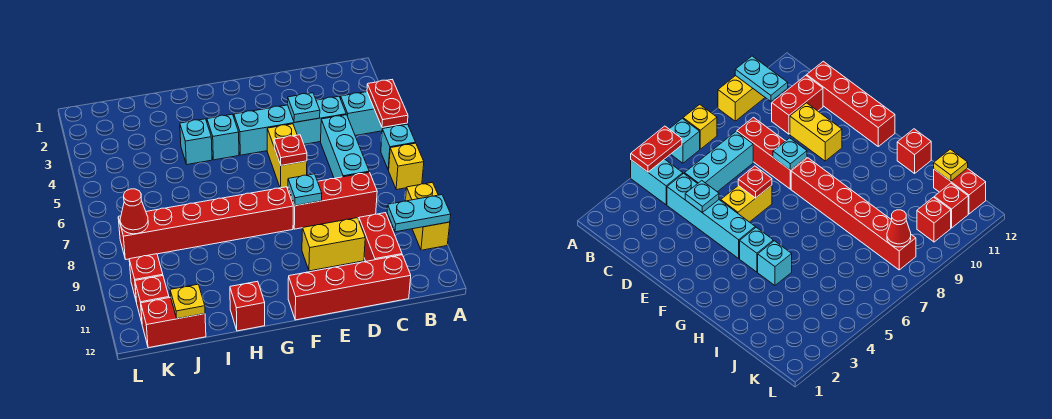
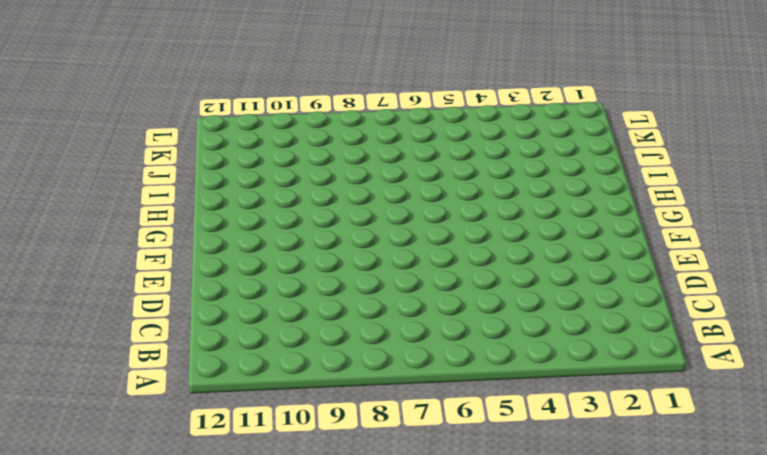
none -> cyan 1x2 brick [341,92,398,136]
none -> cyan 1x1 brick [381,124,416,170]
none -> yellow 1x1 brick [389,143,424,190]

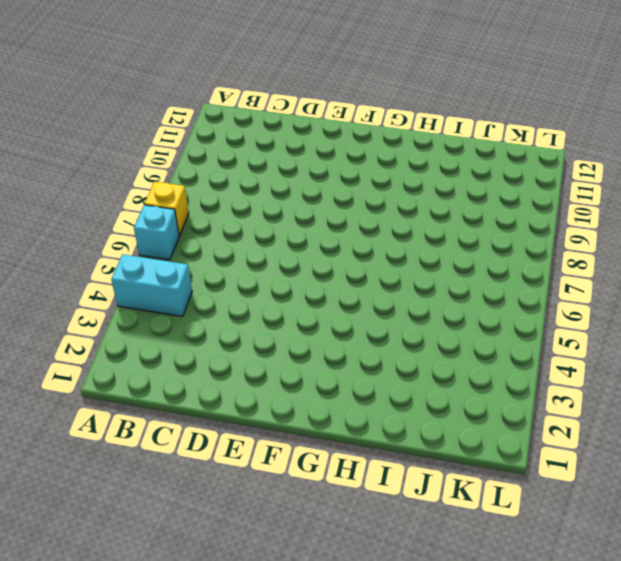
none -> yellow 1x2 brick [406,182,450,250]
none -> cyan 1x4 brick [234,96,346,155]
none -> cyan 1x3 brick [321,115,369,178]

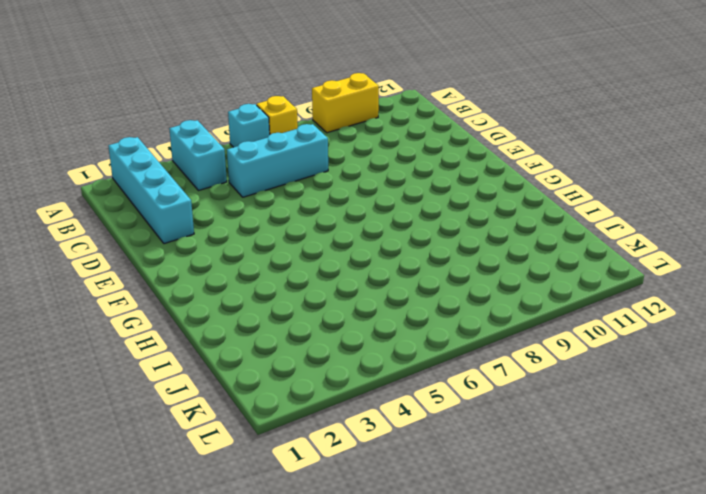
cyan 1x4 brick [108,137,194,244] -> cyan 1x4 brick moved to [234,96,346,155]
none -> red 1x3 brick [288,172,377,229]
none -> red 1x2 brick [359,213,402,261]
none -> red 1x4 brick [288,255,411,320]

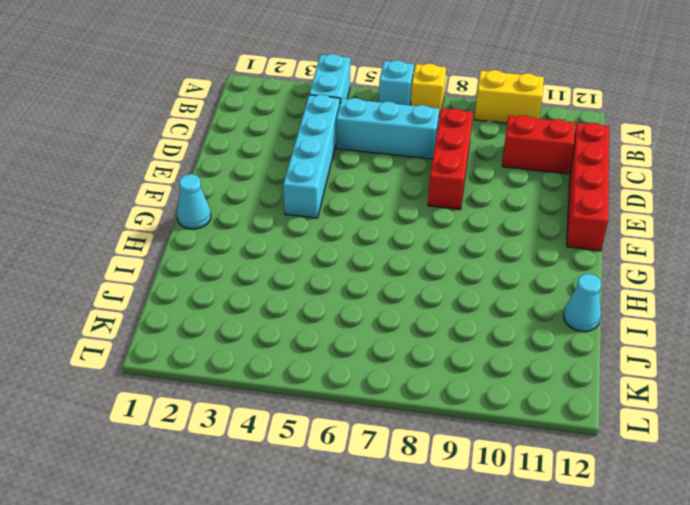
cyan 1x1 cone [177,174,211,229] -> none
cyan 1x1 cone [564,274,601,332] -> none
none -> yellow 1x2 brick [302,218,365,271]
none -> yellow 1x2 brick [267,124,307,188]
none -> red 1x6 brick [118,187,293,259]

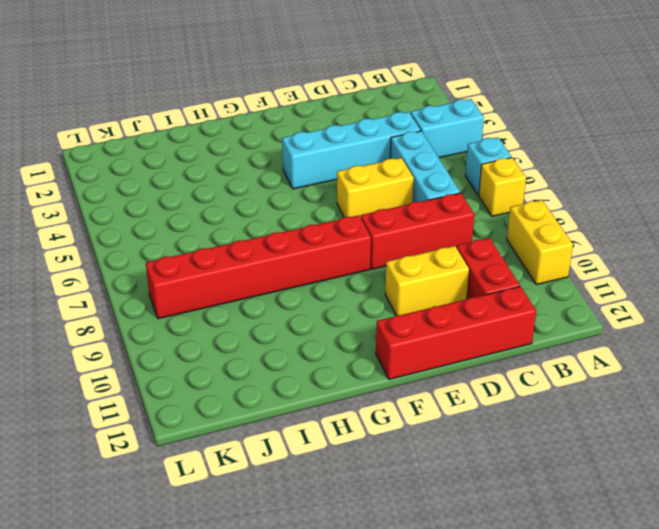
yellow 1x2 brick [337,158,414,218] -> yellow 1x2 brick turned to [267,124,307,188]
none -> cyan 1x1 brick [207,114,239,160]
none -> cyan 1x1 brick [180,119,212,164]
none -> red 1x1 brick [230,281,265,331]

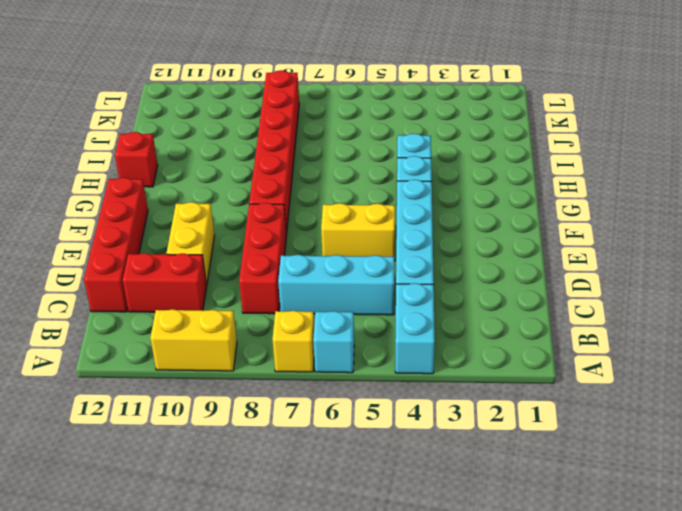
none -> red 1x2 brick [141,297,206,348]
none -> red 1x1 brick [129,254,163,302]
none -> red 1x1 brick [135,276,169,322]

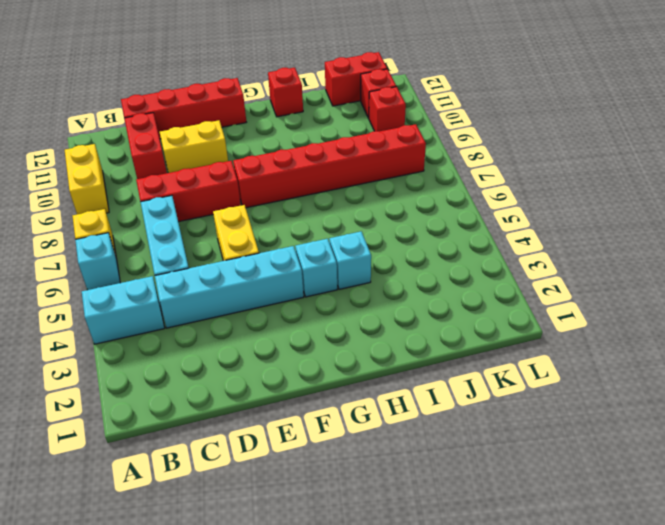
none -> red 1x2 plate [367,80,408,127]
none -> cyan 1x2 plate [387,195,451,232]
none -> cyan 1x1 plate [288,93,320,122]

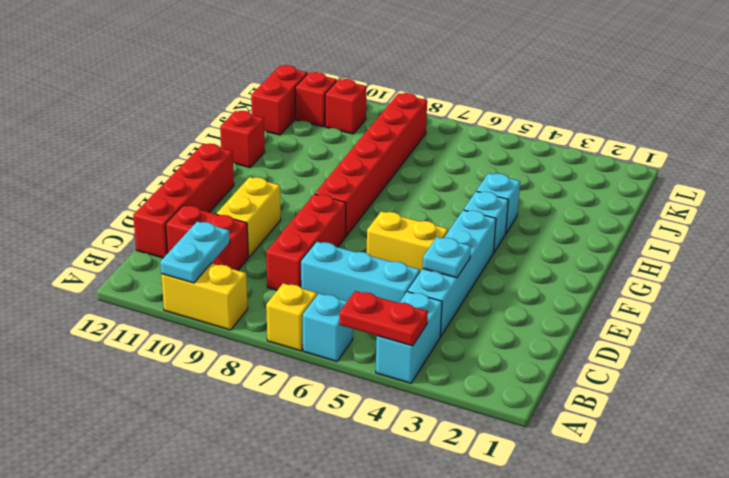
none -> red 1x1 plate [274,135,307,165]
none -> cyan 1x1 plate [288,174,322,206]
none -> yellow 1x1 plate [170,284,205,319]

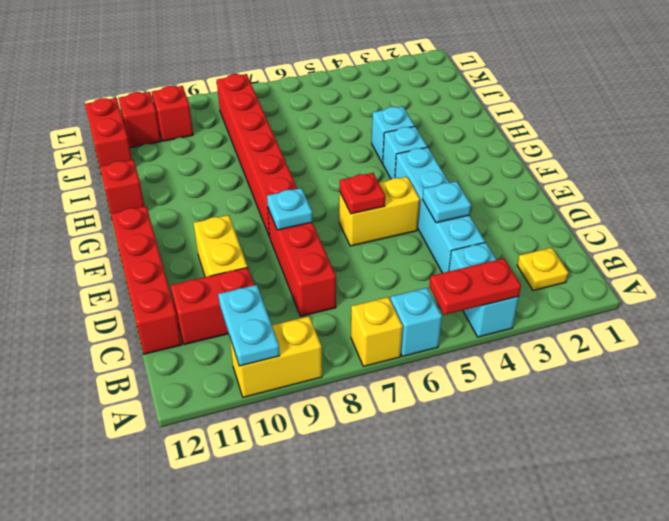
yellow 1x1 plate [517,248,568,291] -> yellow 1x1 plate moved to [170,284,205,319]
none -> cyan 1x3 brick [321,115,369,178]
none -> red 1x1 cone [120,189,148,234]

